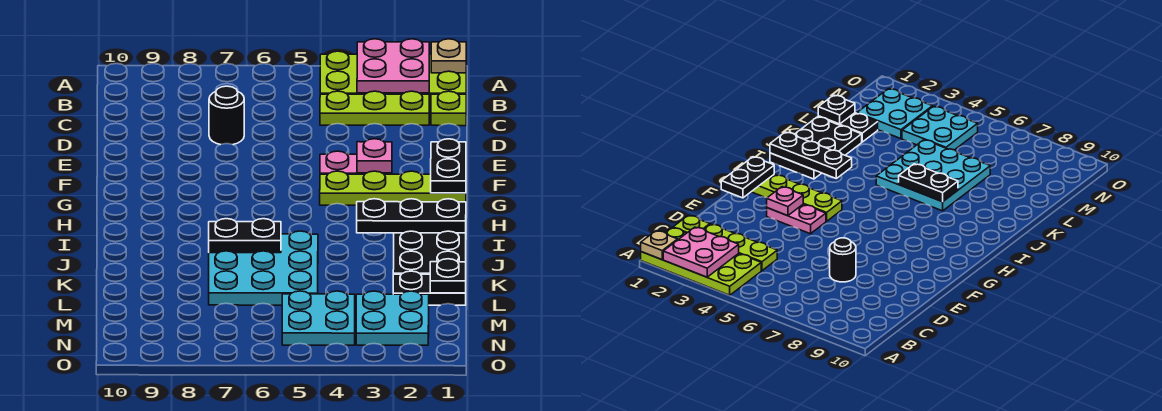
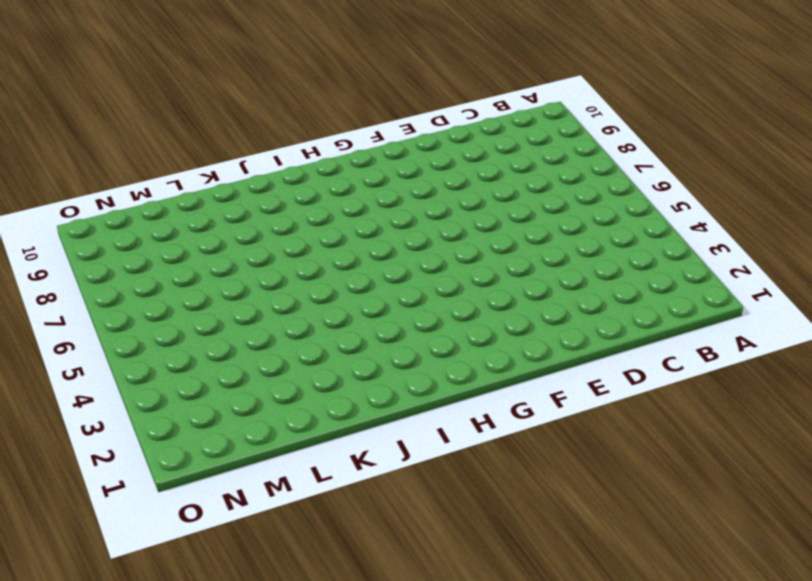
none -> lime 2x4 plate [320,51,466,106]
none -> lime 1x1 plate [431,91,466,126]
none -> lime 1x3 plate [320,91,429,125]

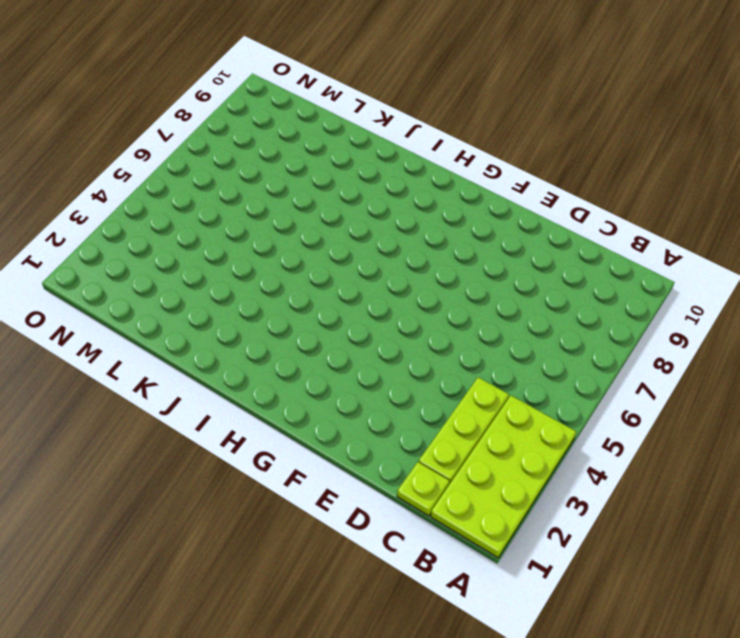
none -> black 1x1 round brick [209,86,244,145]
none -> pink 1x2 plate [320,151,392,174]
none -> lime 1x4 plate [320,171,466,205]

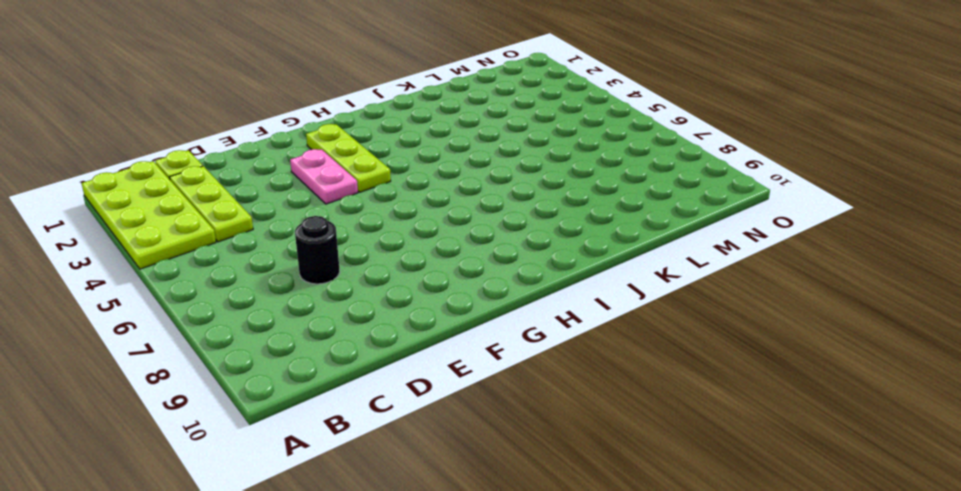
lime 1x3 plate [306,124,391,192] -> lime 1x4 plate [320,171,466,205]
none -> black 2x3 plate [393,231,466,274]
none -> cyan 3x3 plate [209,231,318,305]
none -> black 1x2 plate [393,271,466,305]

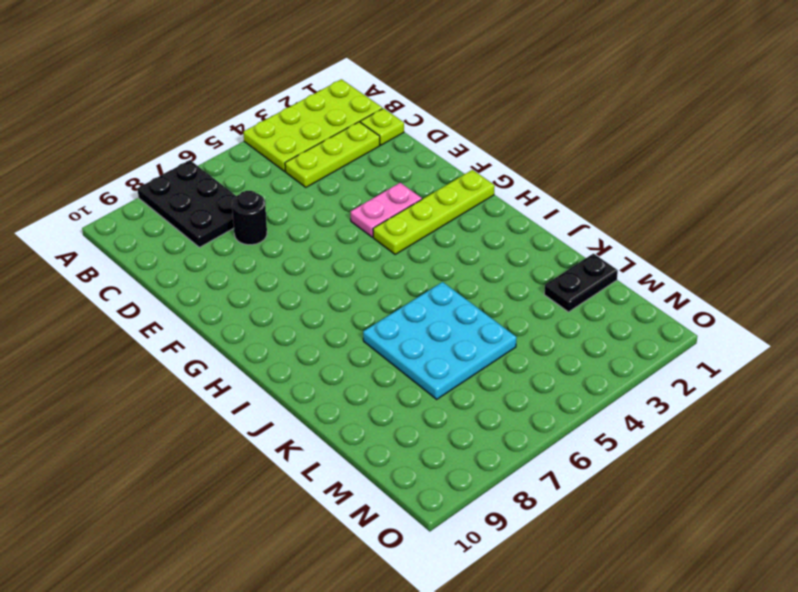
black 2x3 plate [137,160,236,247] -> black 2x3 plate moved to [393,231,466,274]
none -> cyan 2x2 plate [356,291,429,345]
none -> cyan 2x2 plate [282,291,355,345]
none -> tan 1x1 plate [431,39,466,73]

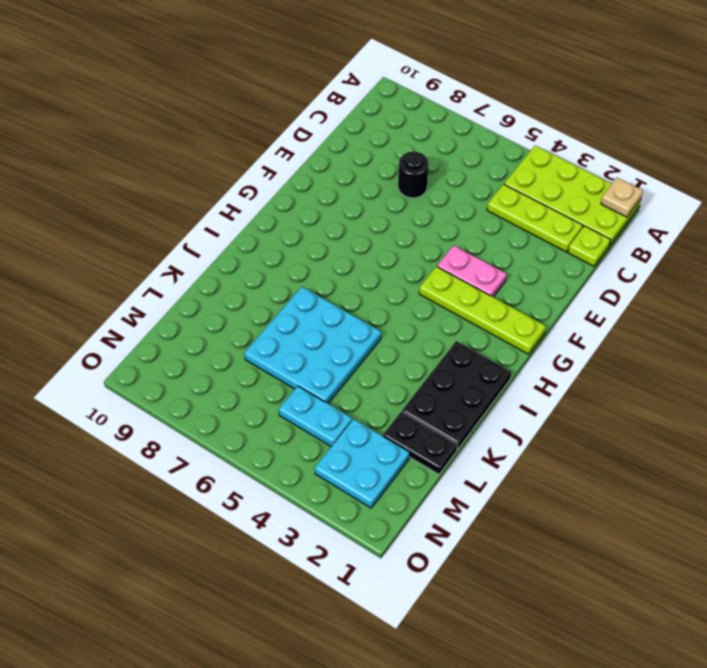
cyan 1x2 plate [279,386,352,447] -> cyan 2x2 plate [282,291,355,345]
none -> pink 2x2 plate [357,39,429,93]
none -> black 1x2 plate [431,139,466,193]
none -> pink 1x1 plate [357,139,392,173]

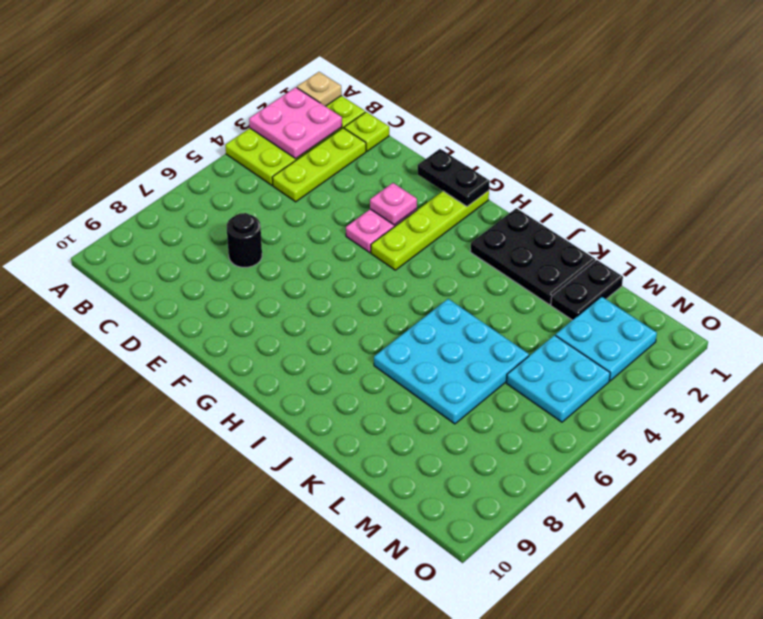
none -> black 1x3 plate [357,199,466,233]
none -> black 1x2 plate [209,219,281,253]
none -> black 1x1 plate [430,259,466,293]

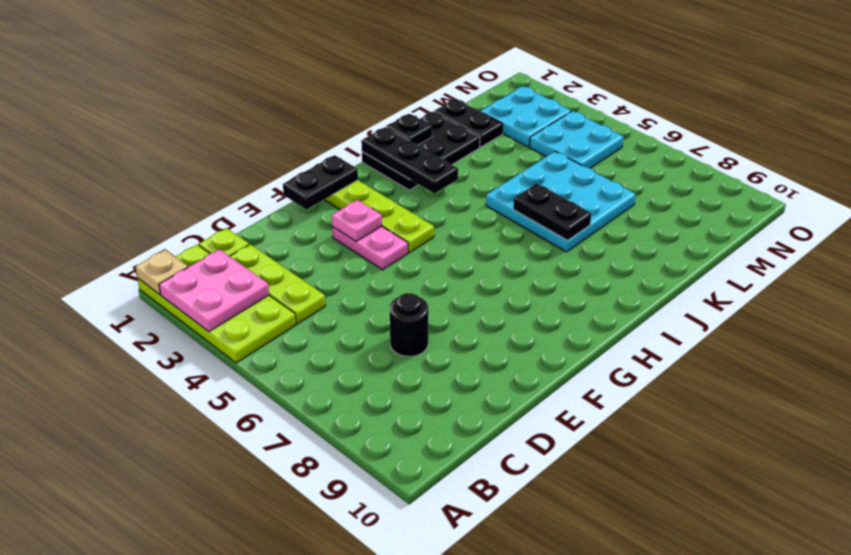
black 1x1 plate [386,114,432,145] -> black 1x1 plate moved to [430,259,466,293]

